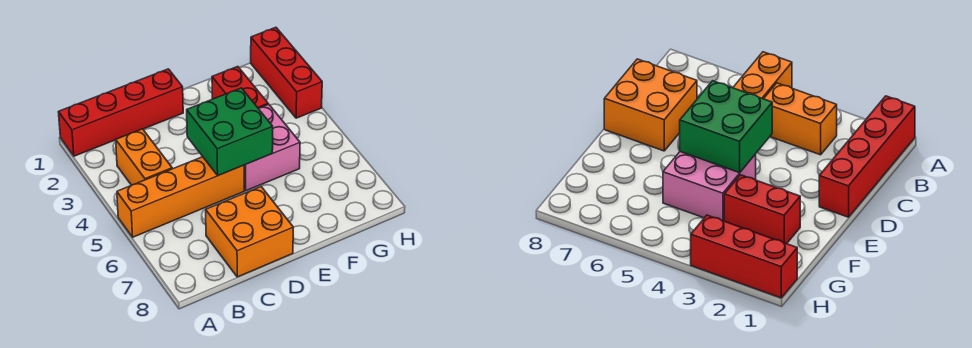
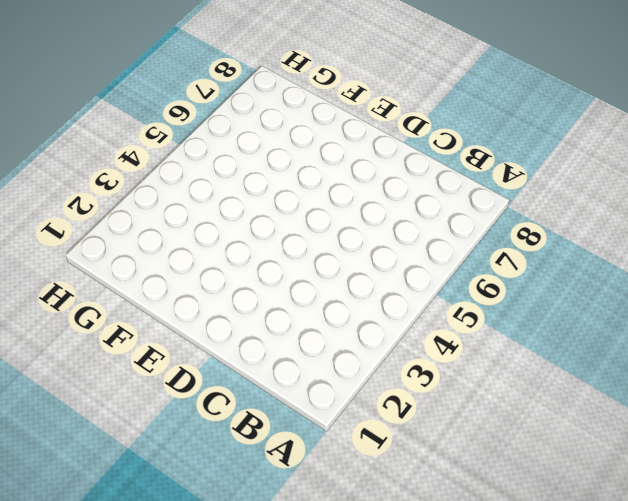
none -> red 1x4 brick [59,69,183,156]
none -> orange 1x4 brick [117,157,244,237]

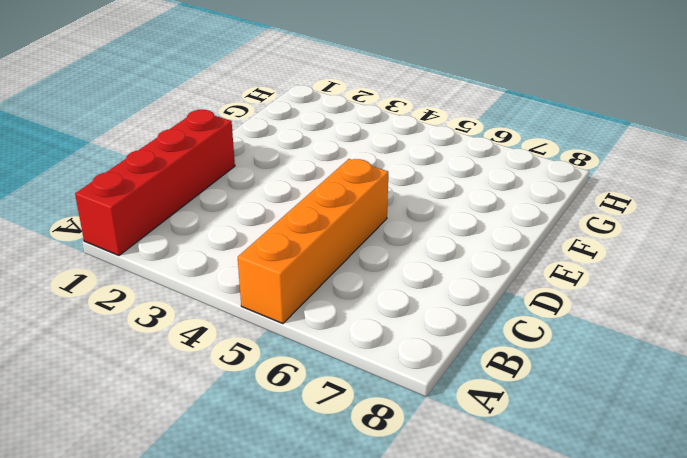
none -> orange 1x2 brick [116,129,172,185]
none -> orange 2x2 brick [206,187,293,277]

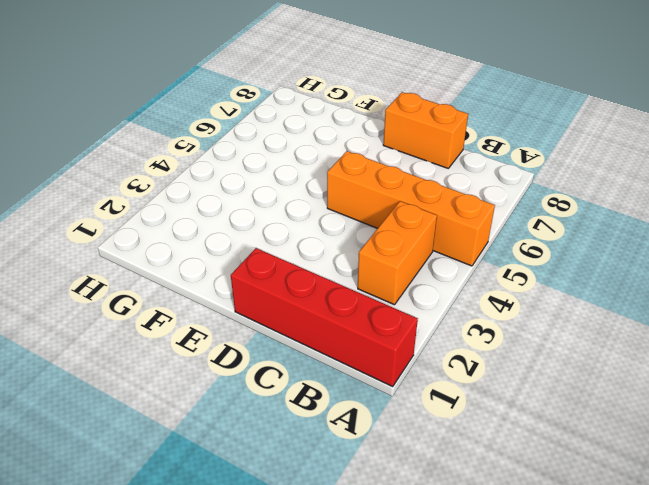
orange 1x2 brick [383,92,468,168] -> orange 2x2 brick [206,187,293,277]
none -> pink 2x2 brick [244,104,300,191]
none -> red 1x2 brick [212,67,268,108]

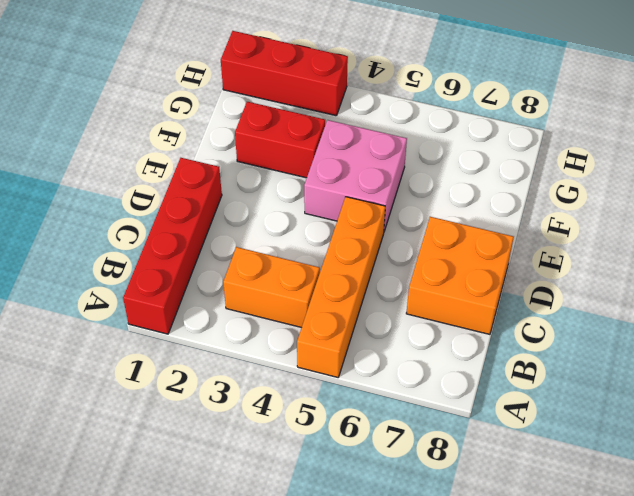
none -> green 2x2 brick [187,88,273,176]

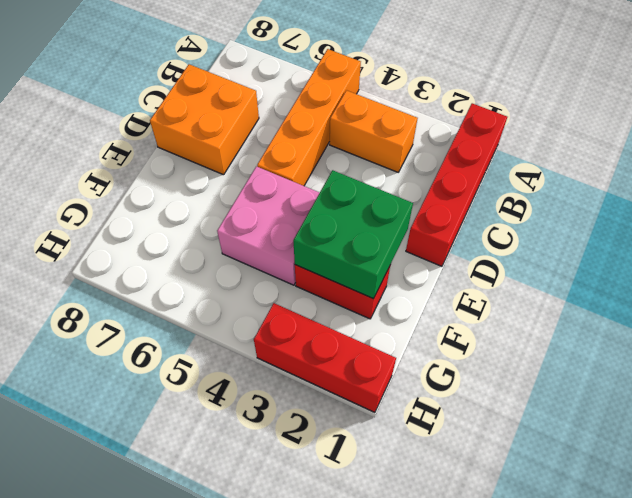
green 2x2 brick [293,170,413,299] -> green 2x2 brick moved to [187,88,273,176]

